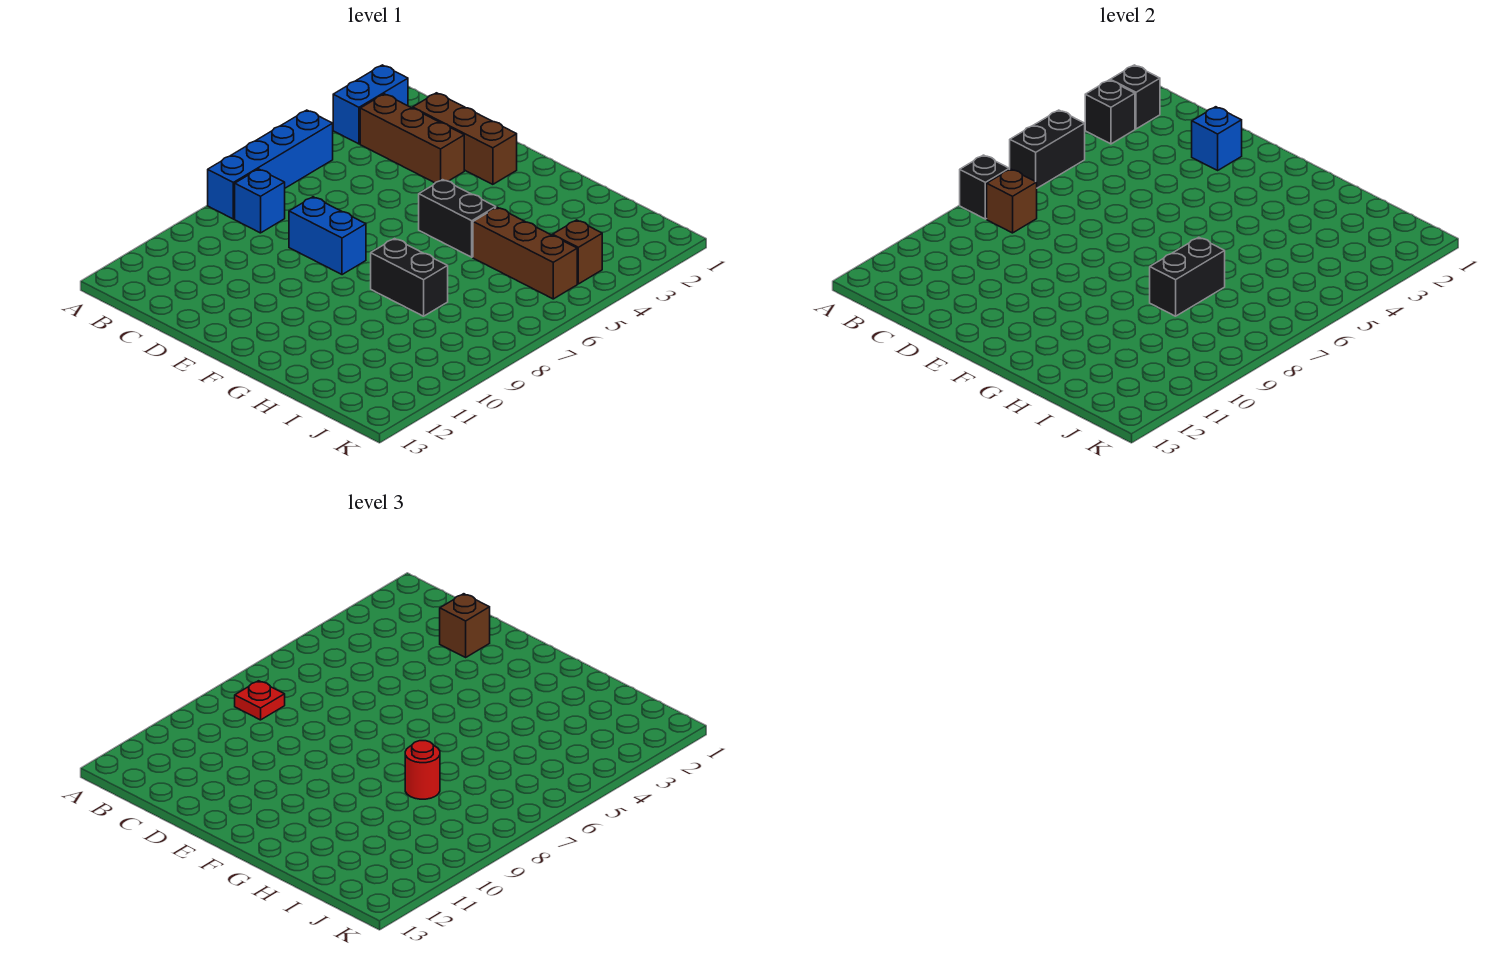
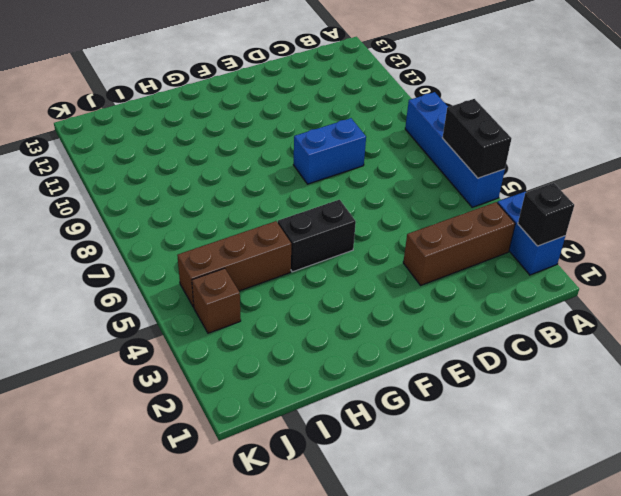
none -> blue 1x1 brick [235,169,285,233]
none -> brown 1x3 brick [413,93,517,184]
none -> black 1x2 brick [371,239,448,316]

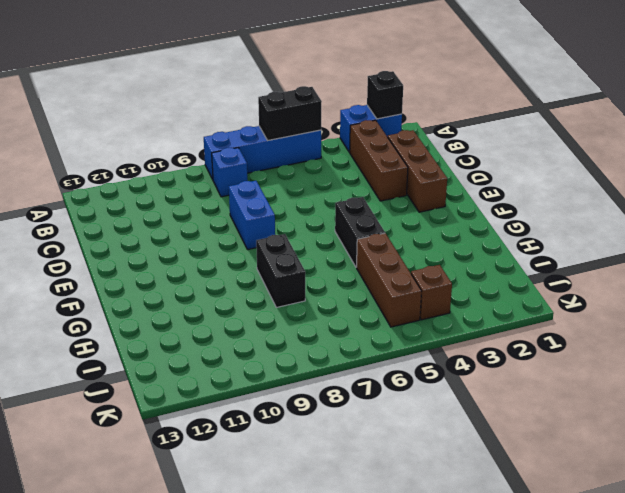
none -> black 1x1 brick [1085,80,1135,144]
none -> black 1x1 brick [960,155,1009,219]
none -> brown 1x1 brick [987,169,1037,233]

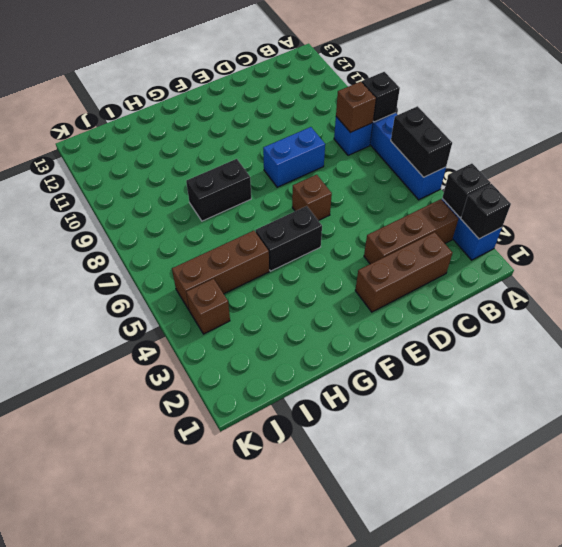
brown 1x1 brick [292,175,332,221] -> brown 1x1 brick moved to [440,594,490,657]
none -> blue 1x1 brick [1192,107,1242,170]
none -> black 1x2 brick [1150,237,1225,316]
none -> red 1x1 plate [235,681,285,720]

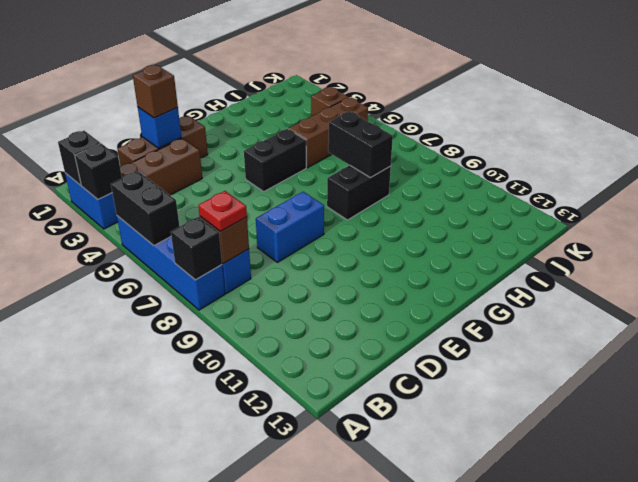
none -> red 1x1 round brick [405,741,440,799]

